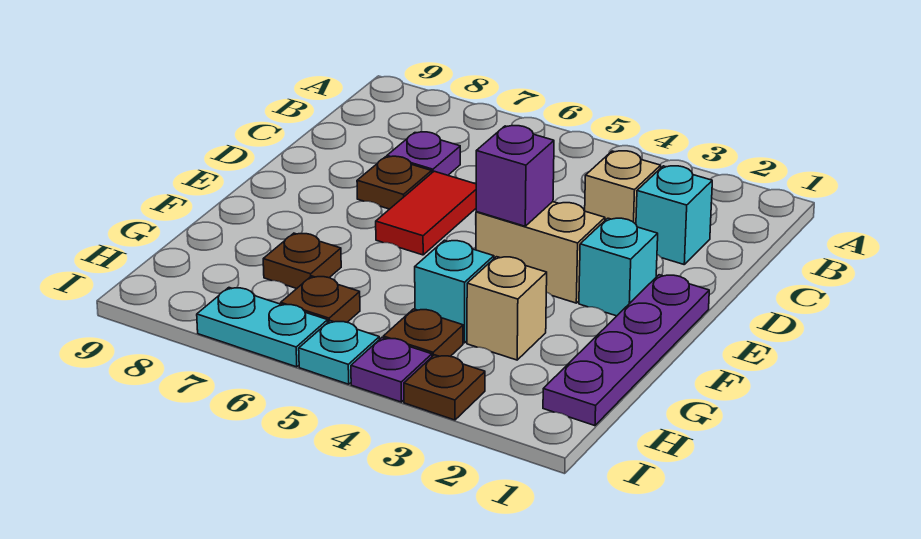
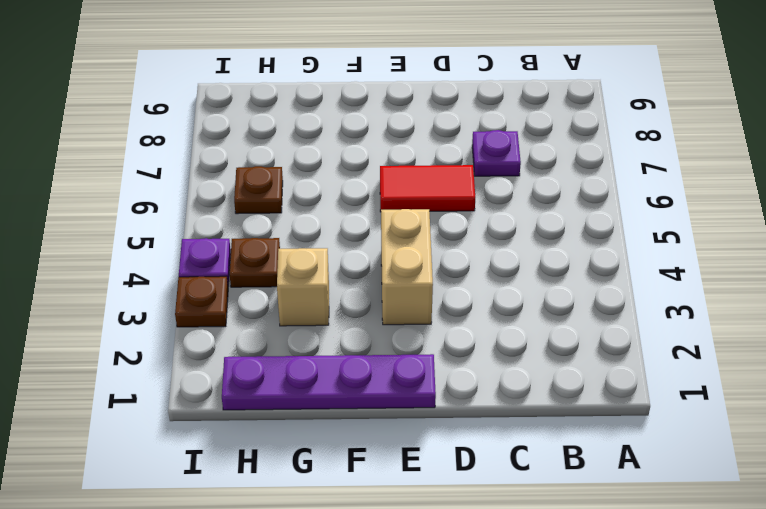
none -> cyan 1x1 brick [636,166,712,264]
none -> tan 1x1 brick [585,151,661,224]
none -> brown 1x1 plate [357,156,432,209]

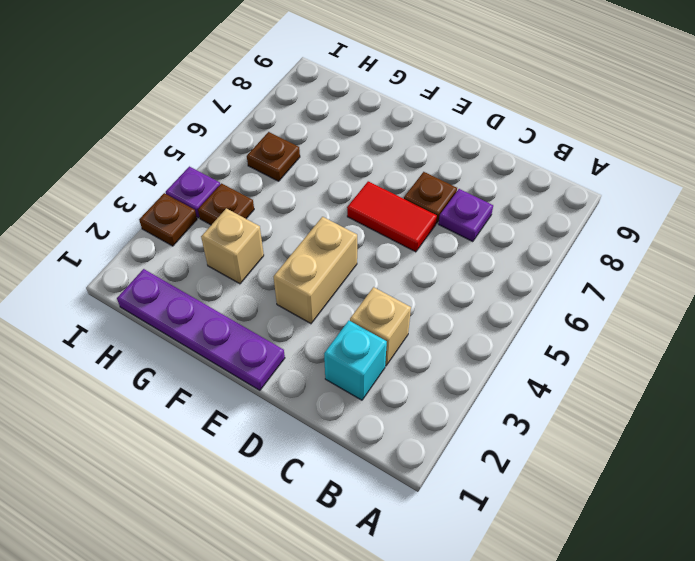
none -> cyan 1x1 brick [579,218,658,316]
none -> cyan 1x1 brick [415,240,494,343]
none -> brown 1x1 plate [263,233,341,289]

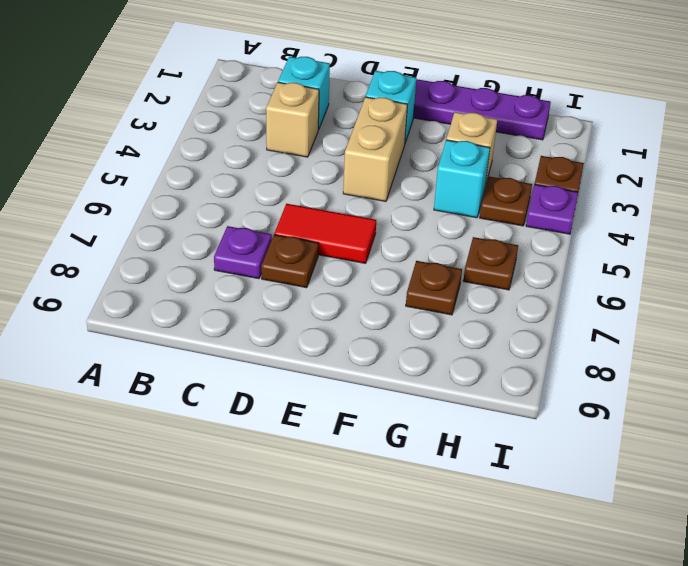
none -> cyan 1x1 plate [299,321,379,384]
none -> cyan 1x2 plate [197,288,328,367]
none -> purple 1x1 brick [476,126,554,226]

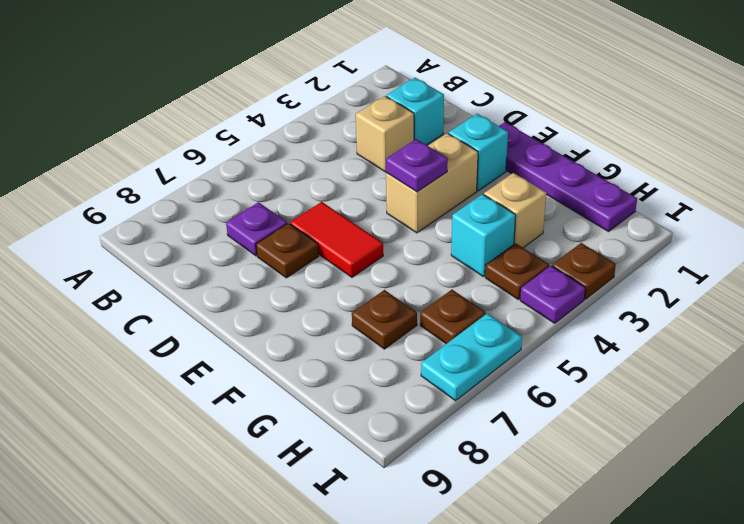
purple 1x1 plate [386,139,448,192] -> purple 1x1 brick [476,126,554,226]
none -> cyan 1x1 plate [299,321,379,384]

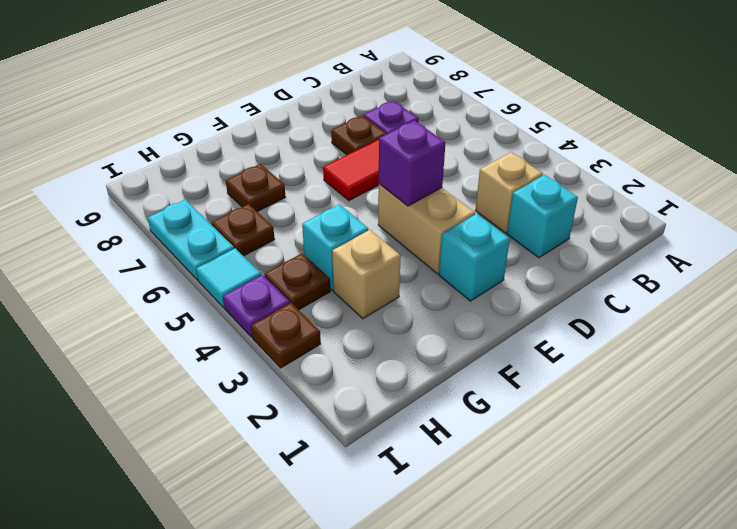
cyan 1x1 tile [196,248,261,308] -> cyan 1x1 plate [299,321,379,384]
none -> purple 1x4 plate [543,275,709,426]

